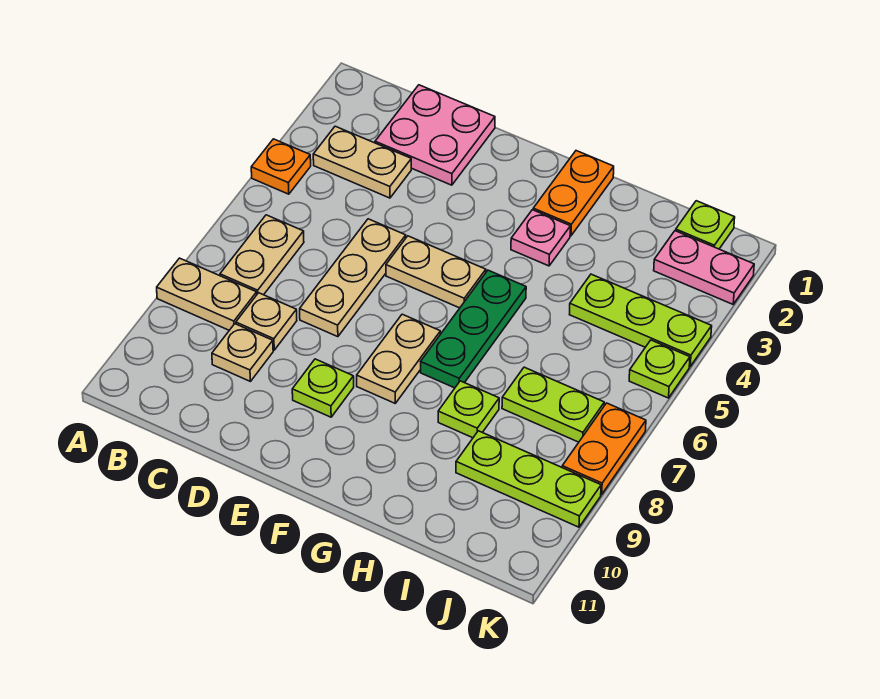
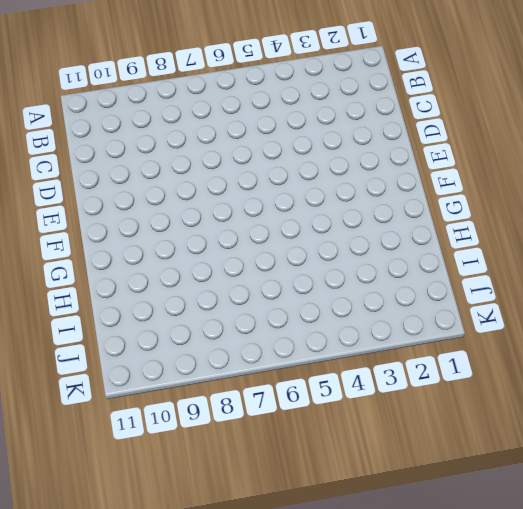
none -> orange 1x1 plate [251,139,311,194]
none -> tan 1x2 plate [157,258,257,330]
none -> tan 1x2 plate [313,126,411,198]

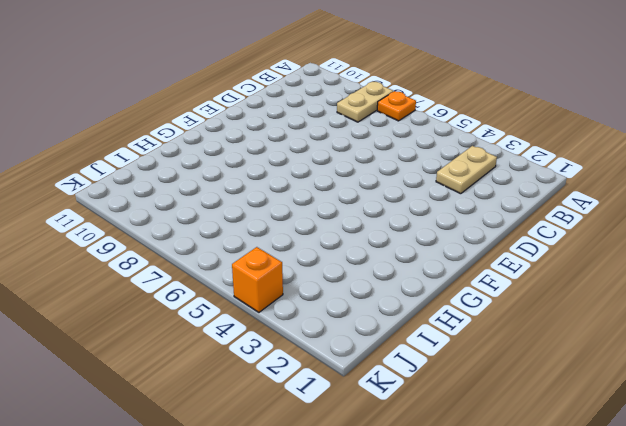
orange 1x1 plate [377,91,416,121] -> orange 1x1 plate moved to [251,139,311,194]
orange 1x1 brick [232,247,283,312] -> lime 1x3 plate [570,274,712,366]
none -> tan 1x2 plate [220,215,304,295]
none -> pink 2x2 plate [375,85,495,185]
none -> tan 1x1 plate [236,293,297,350]

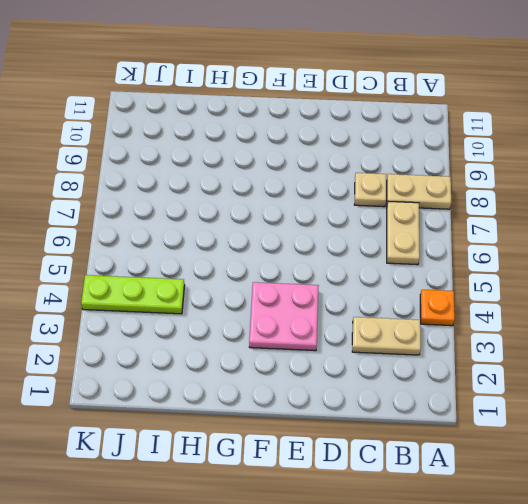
pink 2x2 plate [249,282,319,351] -> pink 2x2 plate moved to [375,85,495,185]
none -> tan 1x1 plate [212,324,273,382]
none -> tan 1x3 plate [300,219,406,337]
none -> tan 1x2 plate [386,236,486,308]

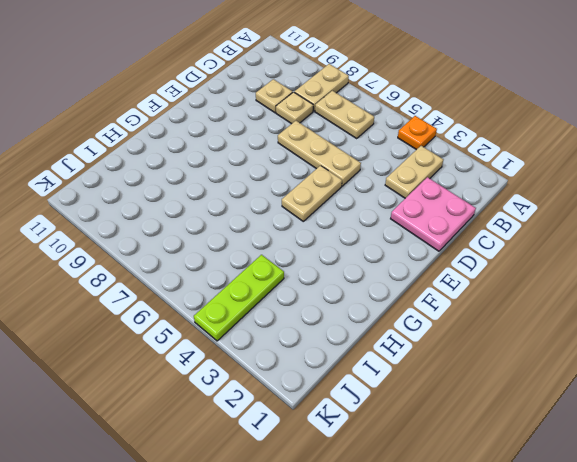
none -> lime 1x1 plate [292,359,354,417]
none -> tan 1x2 plate [357,314,440,403]
none -> orange 1x2 plate [533,151,614,236]

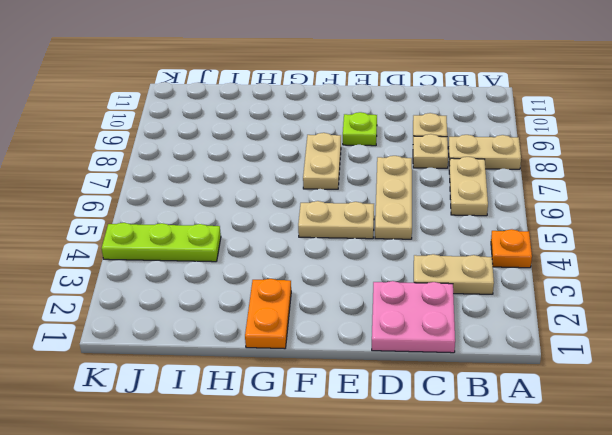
none -> pink 1x1 plate [511,210,570,266]
none -> green 1x3 plate [421,270,526,388]
none -> lime 1x1 plate [438,381,499,438]

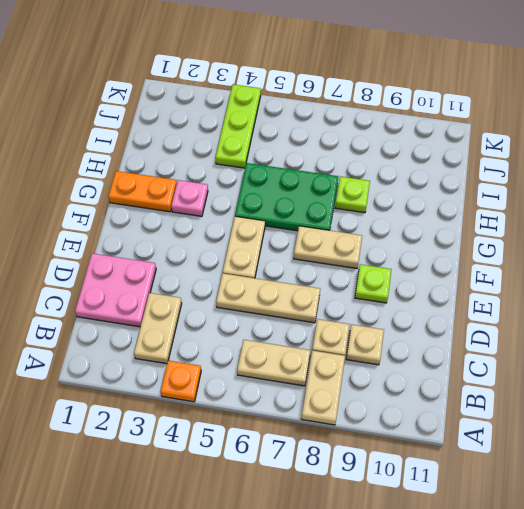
green 2x3 plate [235,163,338,231] -> green 1x3 plate [421,270,526,388]
none -> lime 1x2 plate [502,367,604,442]
none -> lime 1x3 plate [456,431,601,527]
none -> lime 1x1 plate [676,201,735,249]

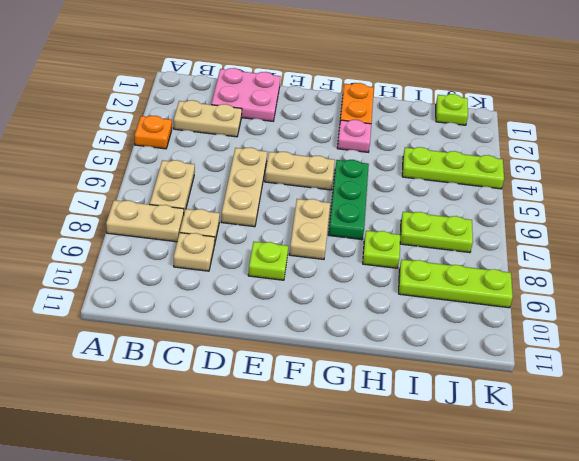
none -> pink 1x2 plate [654,231,754,304]
none -> lime 1x1 plate [629,340,690,398]
none -> orange 1x2 plate [562,403,646,494]

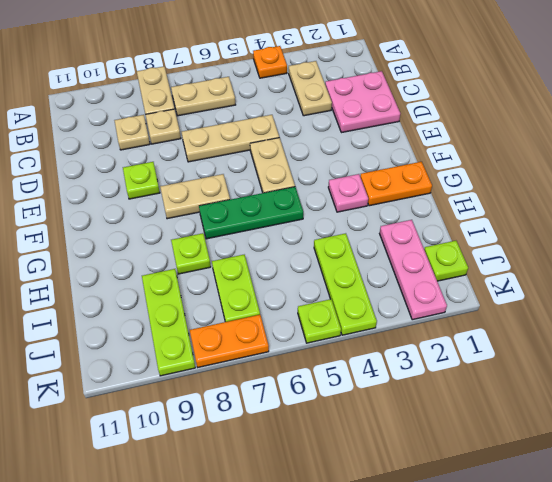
pink 1x3 plate [380,220,447,320] -> pink 1x2 plate [654,231,754,304]

